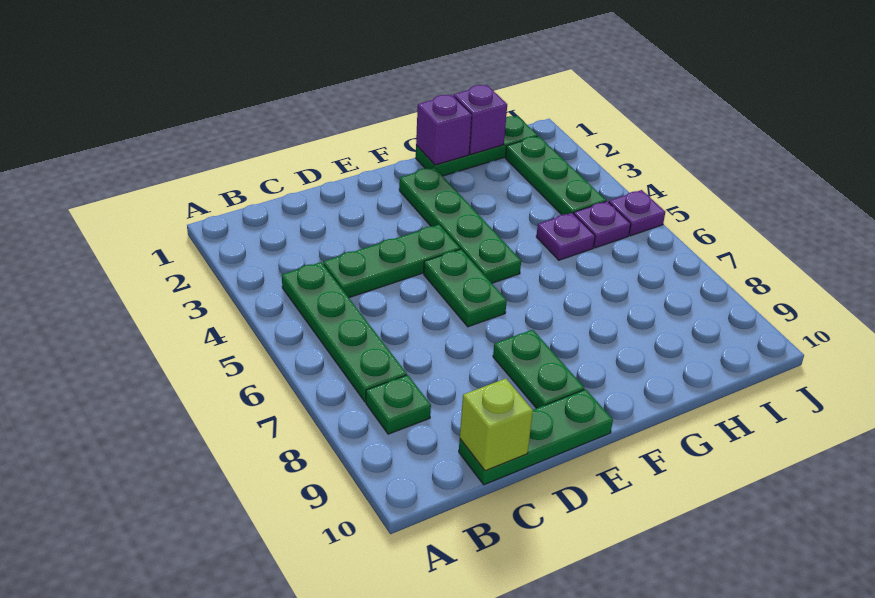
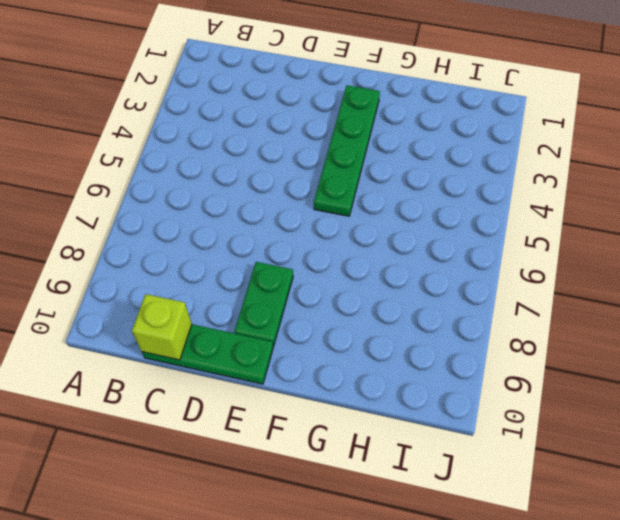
none -> green 1x4 plate [282,262,407,402]
none -> green 1x1 plate [366,375,431,434]
none -> green 1x3 plate [323,225,460,298]

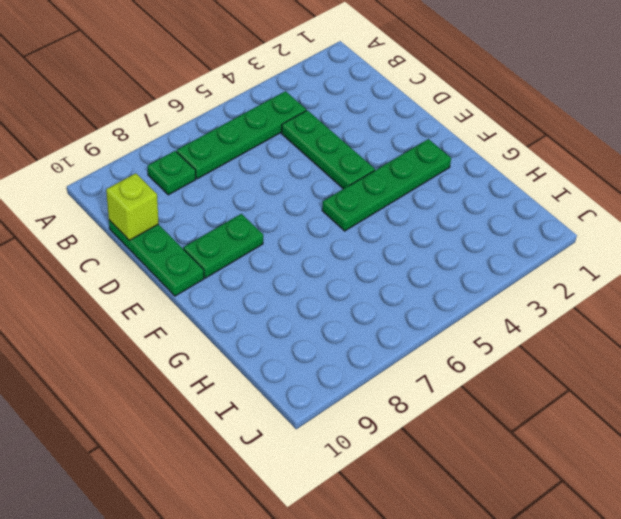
none -> green 1x2 plate [424,249,507,327]
none -> green 1x3 plate [416,116,538,176]
none -> purple 1x1 plate [536,213,595,260]

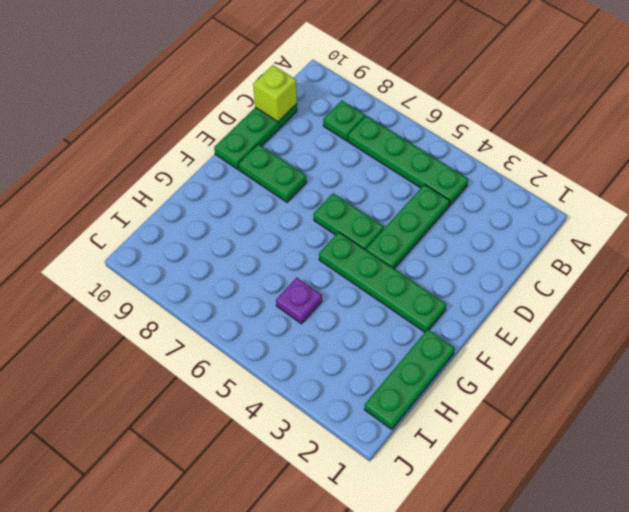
none -> green 1x3 plate [505,136,606,215]
none -> purple 1x1 plate [574,201,631,248]
none -> purple 1x1 plate [609,190,665,236]

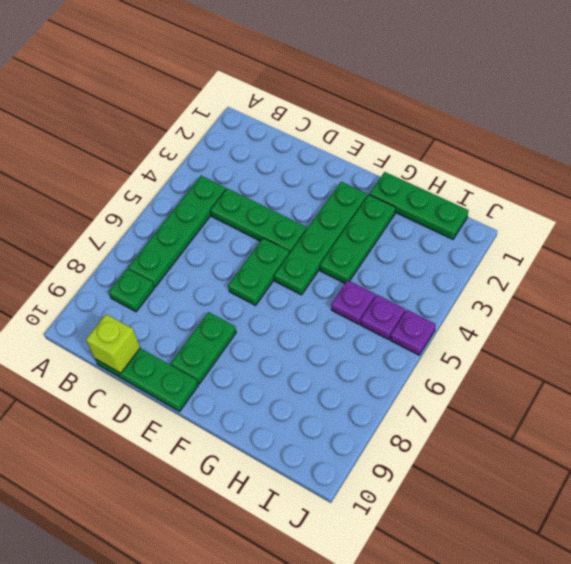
green 1x3 plate [320,195,395,283] -> green 1x3 plate moved to [505,136,606,215]
none -> purple 1x1 brick [416,95,472,165]
none -> purple 1x1 brick [454,85,507,155]

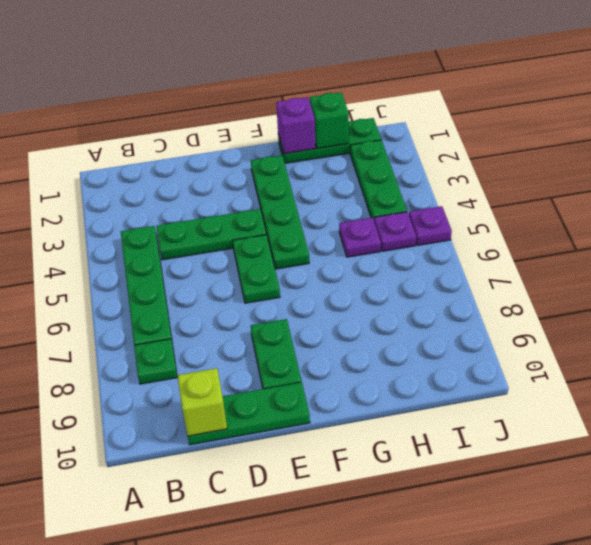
green 1x1 brick [310,92,349,149] -> purple 1x1 brick [454,85,507,155]

